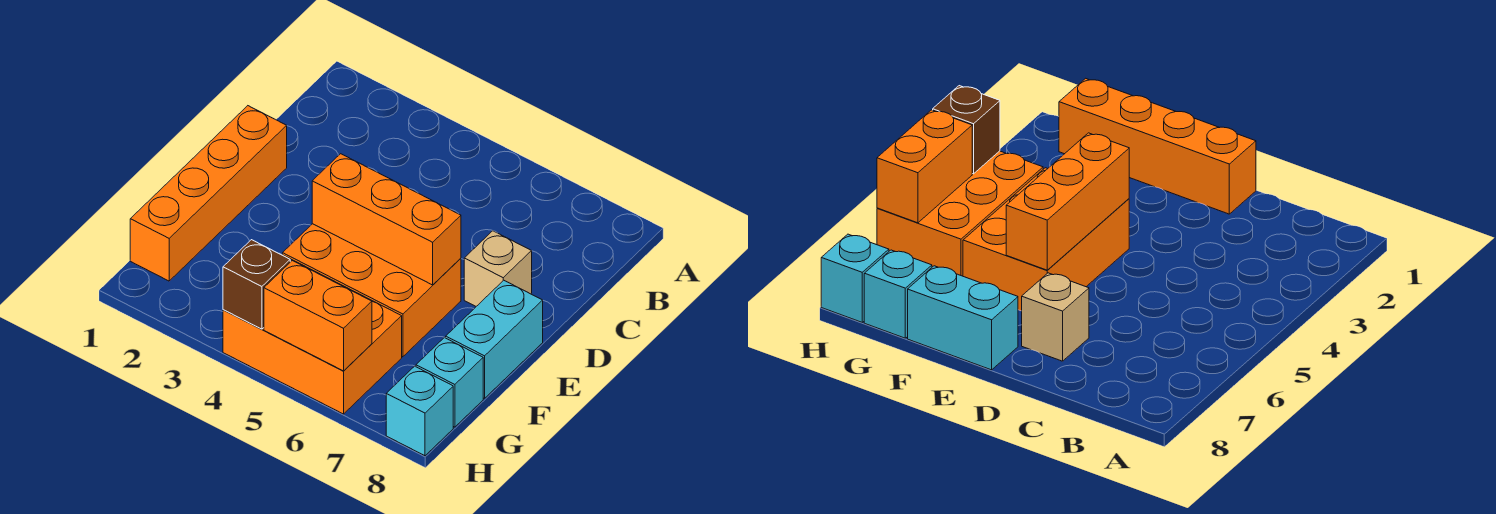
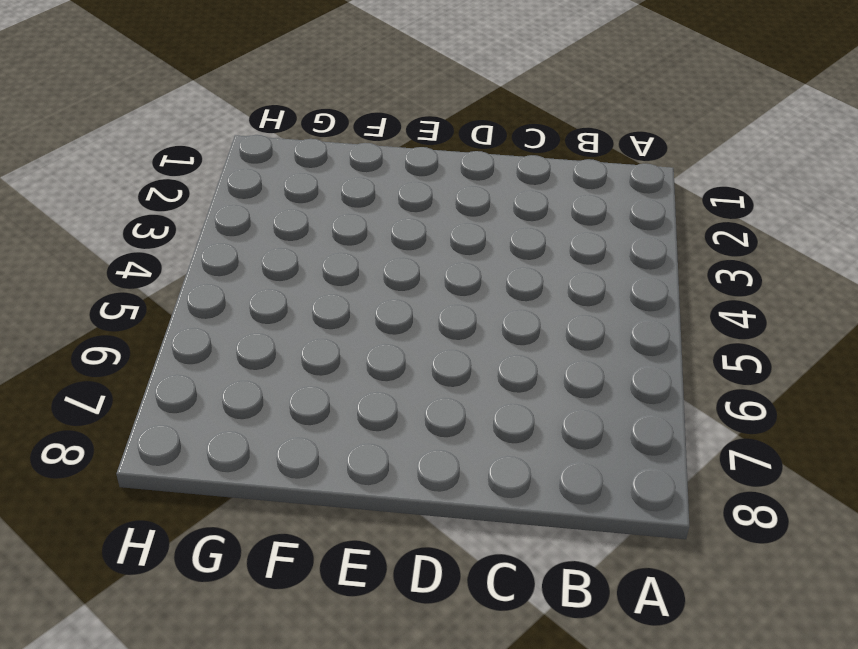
none -> orange 1x4 brick [130,106,287,281]
none -> tan 1x1 brick [464,231,532,306]

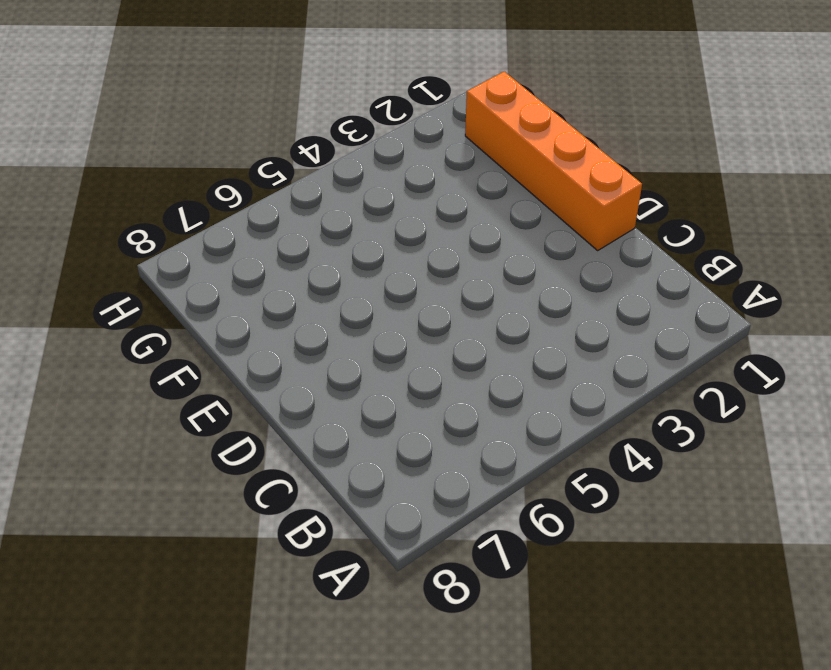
none -> tan 1x1 brick [464,231,532,306]
none -> orange 2x3 brick [282,224,461,357]

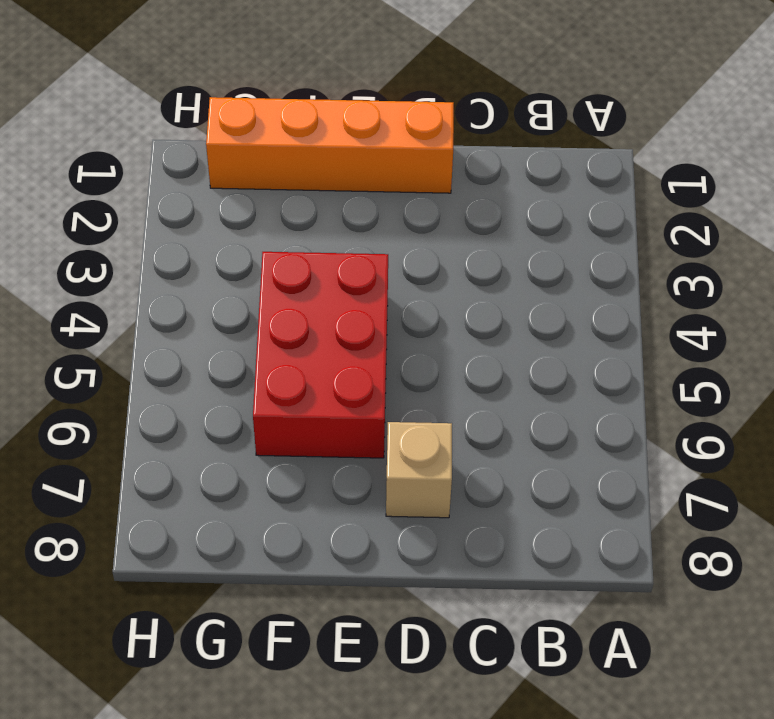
red 2x3 brick [253,252,388,458] -> orange 2x3 brick [282,224,461,357]
none -> cyan 1x2 brick [446,280,543,398]
none -> orange 2x3 brick [223,254,402,414]

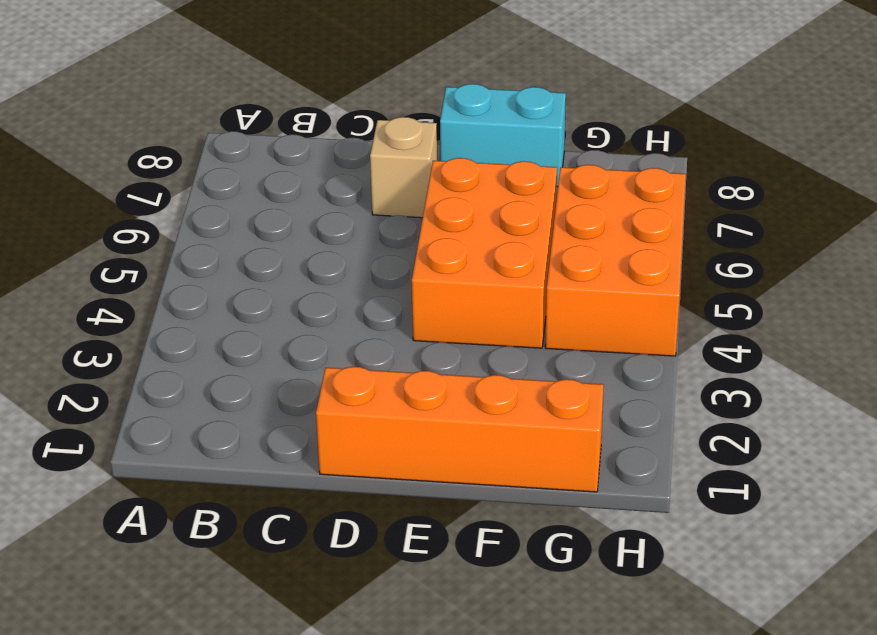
none -> cyan 1x1 brick [416,338,483,427]
none -> cyan 1x1 brick [386,366,453,456]

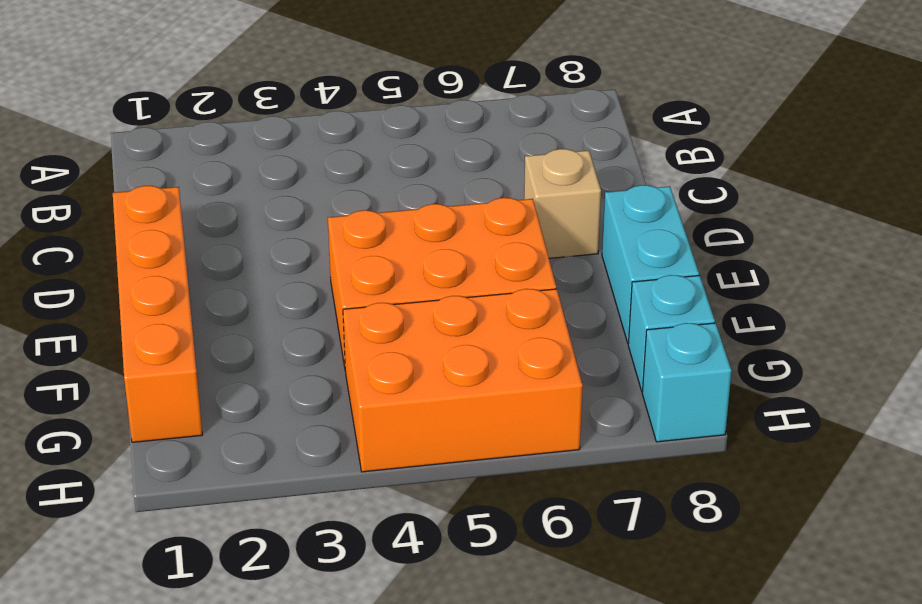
none -> orange 1x3 brick [312,154,461,285]
none -> brown 1x1 brick [223,240,290,329]

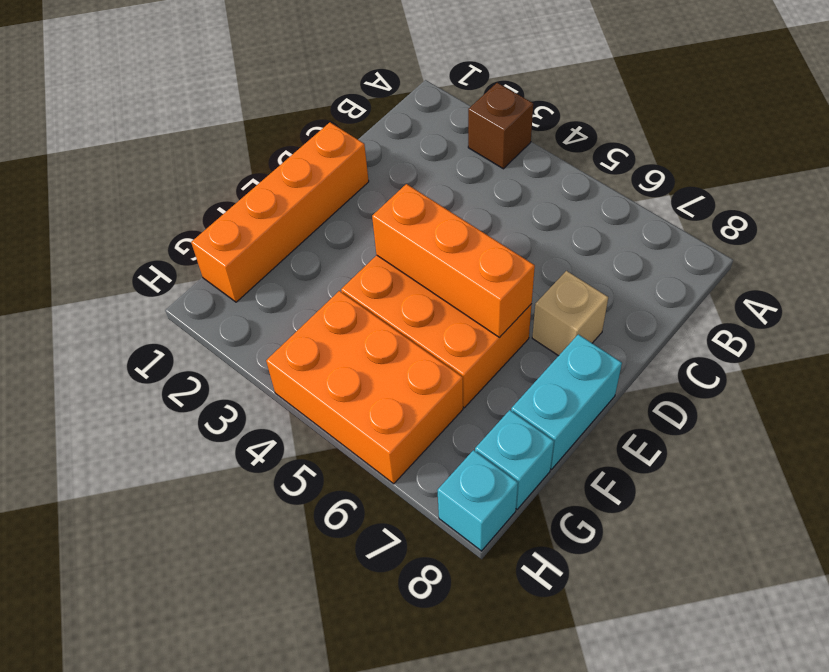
brown 1x1 brick [468,83,533,169] -> brown 1x1 brick moved to [223,240,290,329]
none -> orange 1x2 brick [264,261,372,371]

